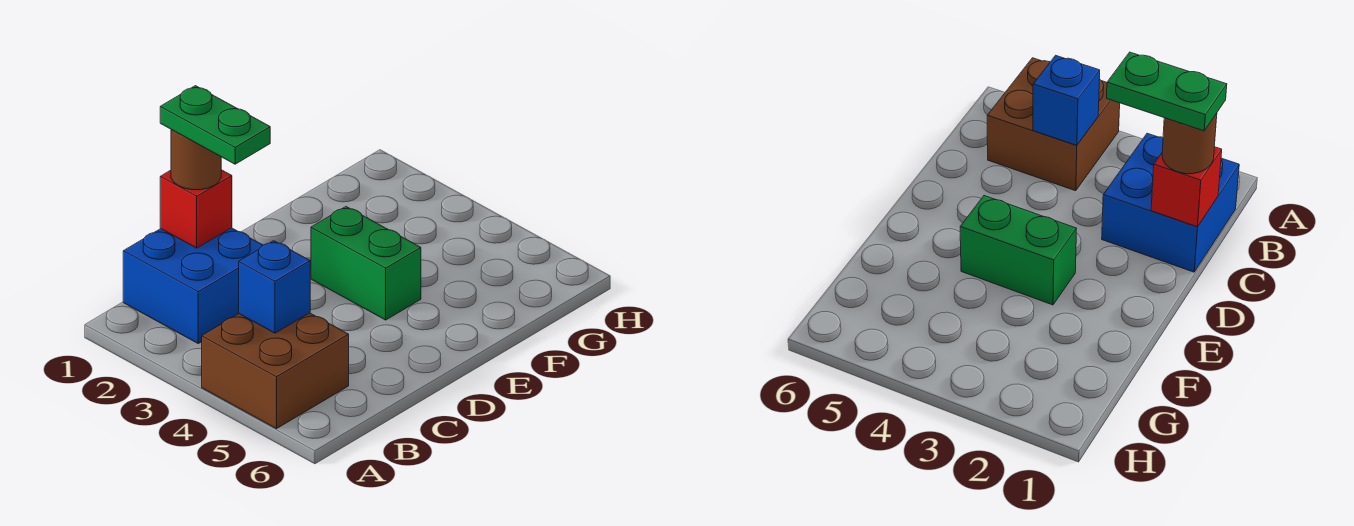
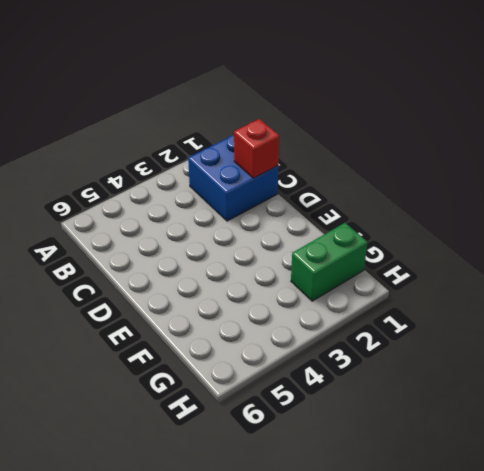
green 1x2 brick [291,223,368,301] -> green 1x2 brick moved to [311,207,421,320]
none -> brown 2x2 brick [202,313,349,429]
none -> blue 1x1 brick [239,241,310,333]

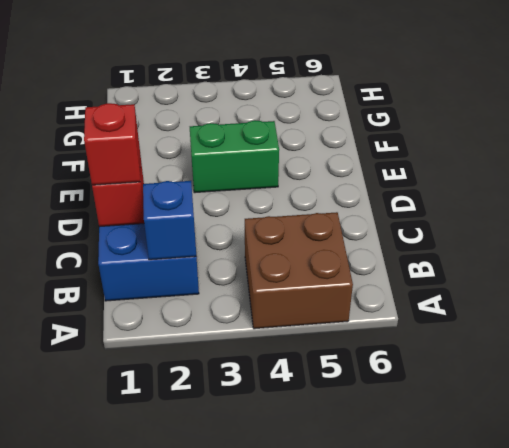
blue 1x1 brick [143,181,196,260] -> blue 1x1 brick moved to [239,241,310,333]
red 1x1 brick [84,103,140,185] -> brown 1x1 round brick [171,130,221,190]
none -> green 1x2 plate [160,86,270,164]

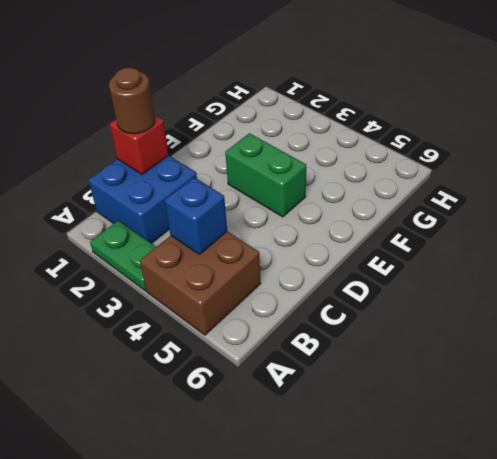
green 1x2 plate [90,221,156,291] -> green 1x2 plate moved to [160,86,270,164]

